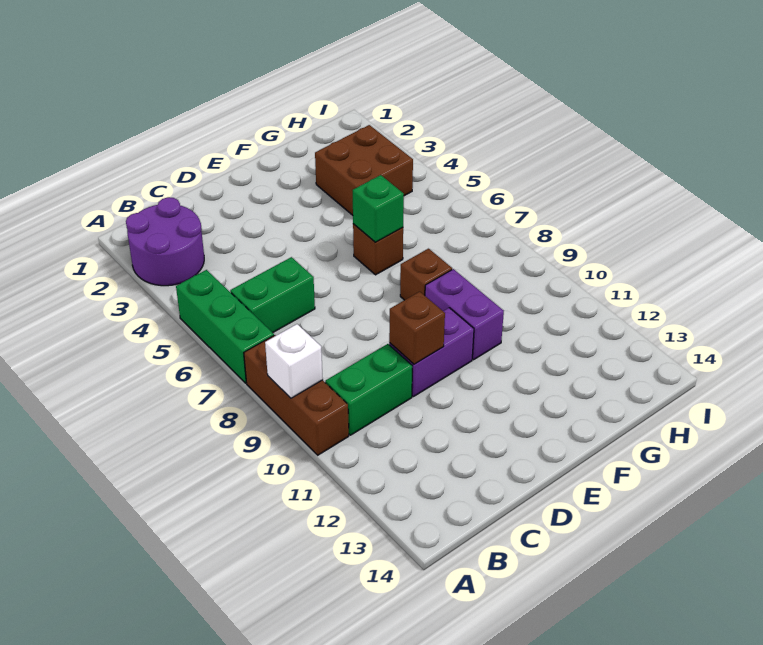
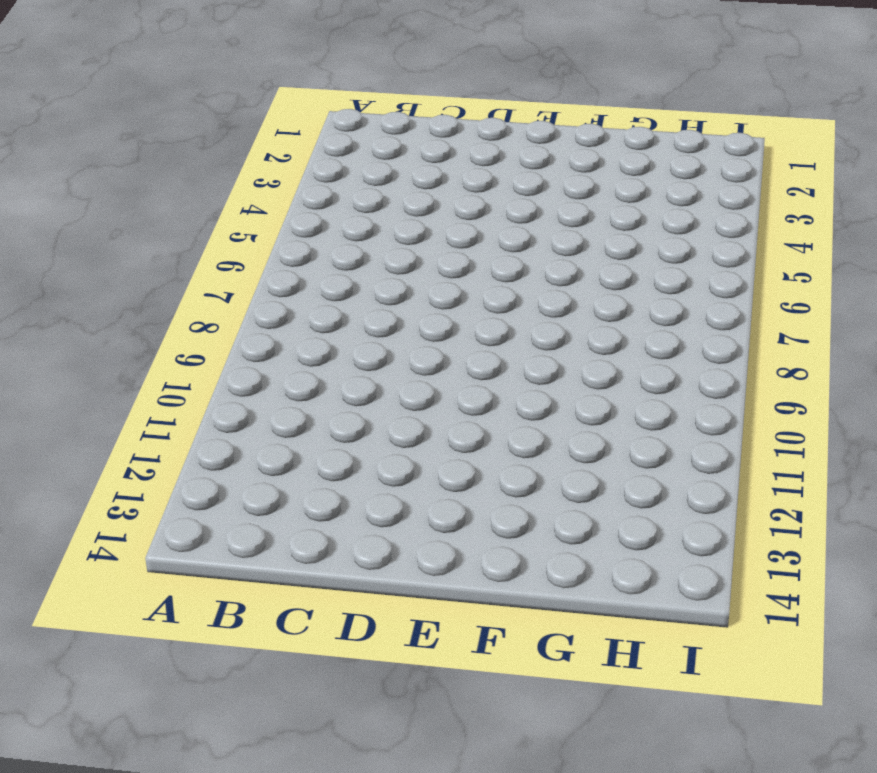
none -> purple 2x2 round brick [126,197,204,286]
none -> green 1x3 brick [176,270,274,383]
none -> brown 1x3 brick [244,335,349,455]

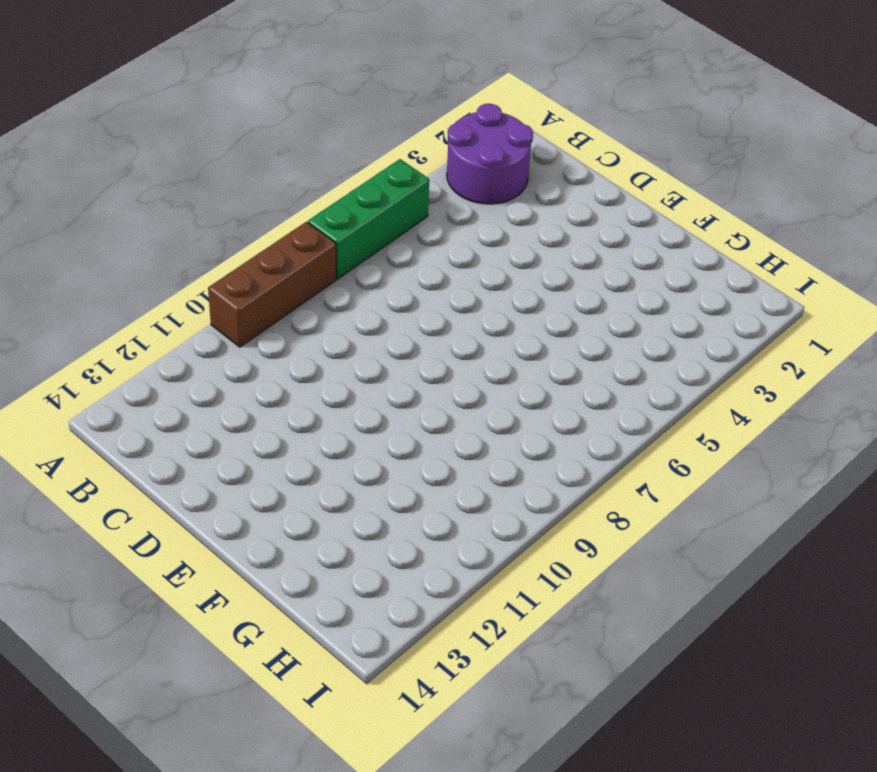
none -> green 1x2 brick [230,257,315,333]
none -> green 1x2 brick [325,344,412,435]
none -> purple 1x2 brick [389,308,474,397]

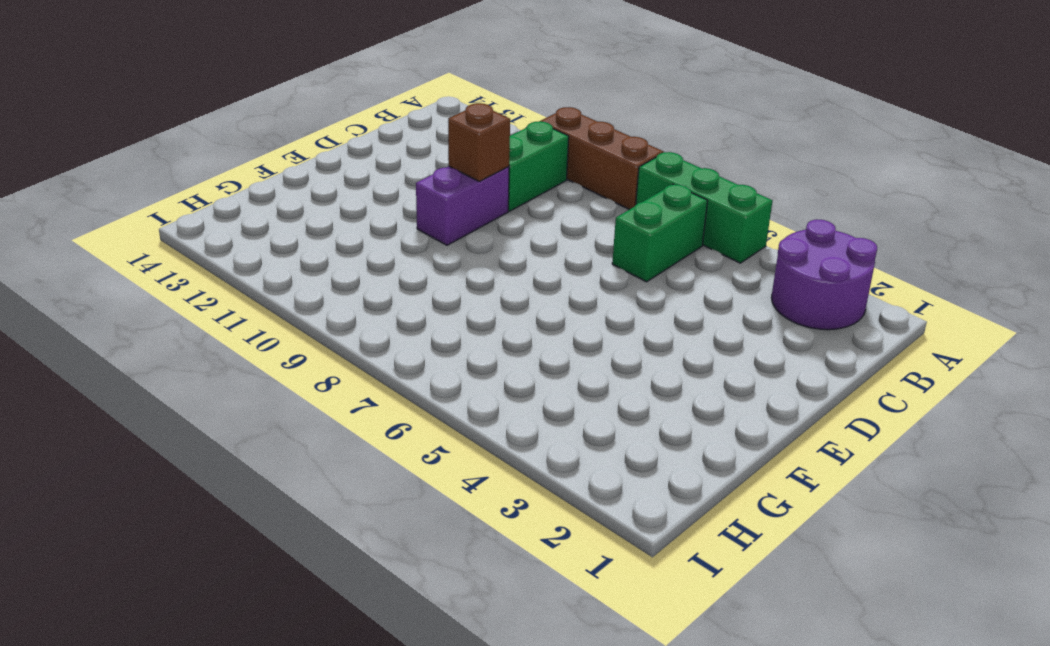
none -> brown 1x1 brick [353,224,403,275]
none -> brown 1x1 brick [400,249,452,300]
none -> purple 1x2 brick [425,269,504,360]

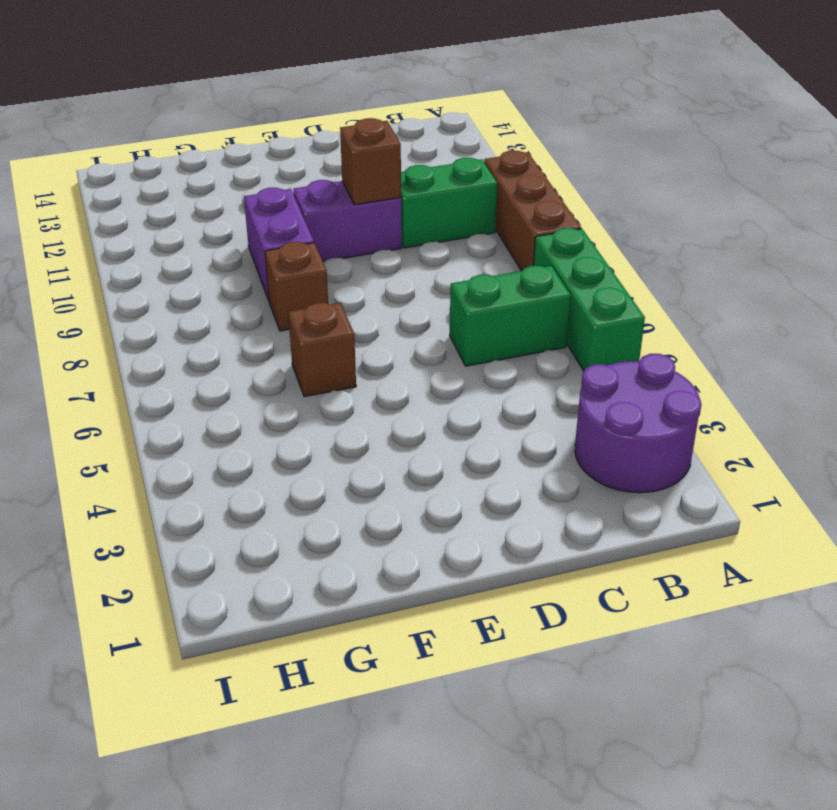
none -> brown 2x2 brick [315,125,413,215]
none -> white 1x1 brick [265,324,323,398]
none -> green 1x1 brick [353,175,404,242]

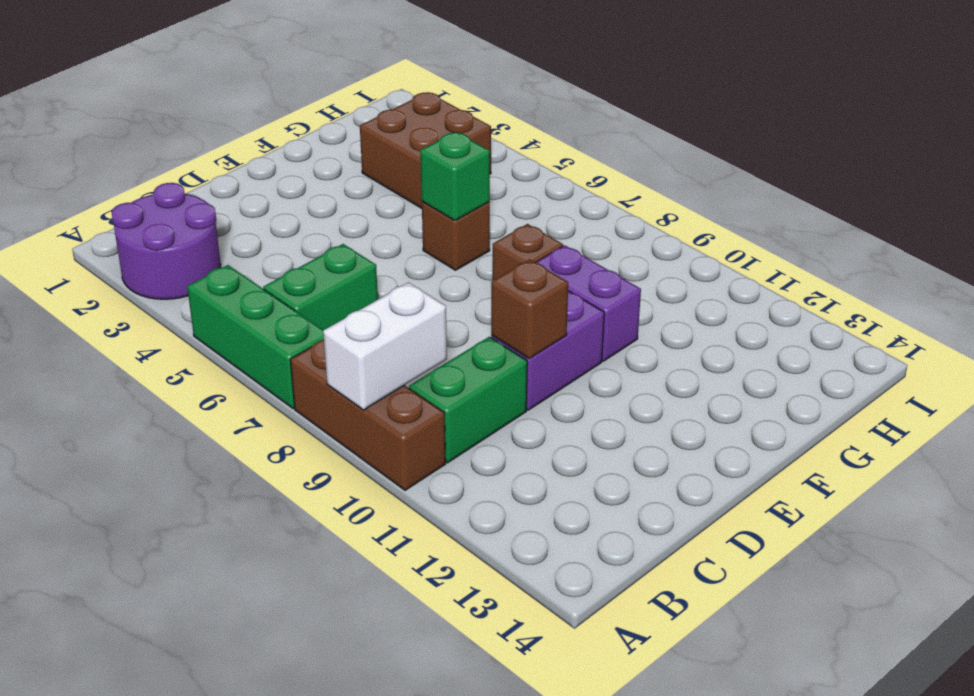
white 1x2 brick [323,282,447,410] -> white 1x1 brick [265,324,323,398]

